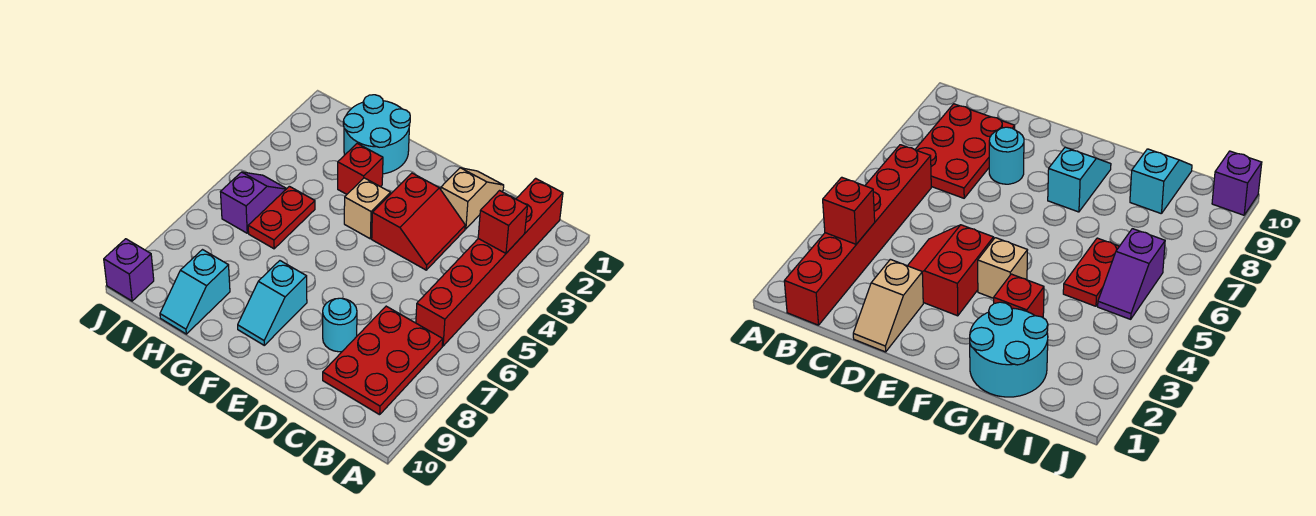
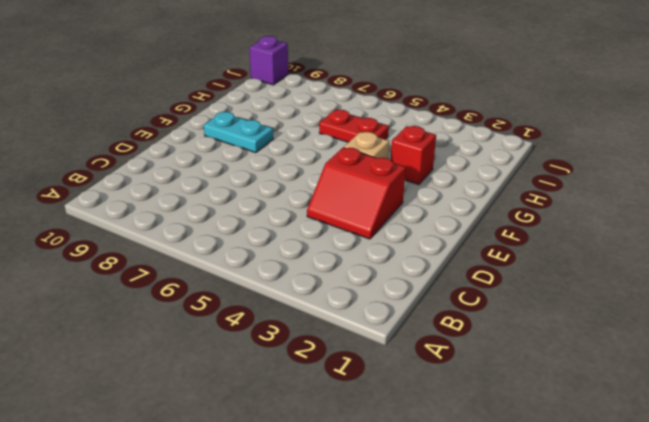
cyan 1x2 plate [204,112,273,153] -> cyan 1x2 slope [238,261,307,345]
none -> red 1x6 brick [416,178,563,346]
none -> red 2x3 plate [323,306,443,415]
none -> tan 1x2 slope [441,168,504,229]

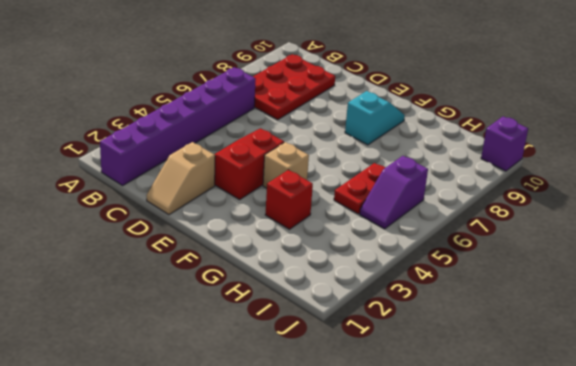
purple 1x6 brick [100,67,256,185] -> red 1x6 brick [416,178,563,346]
none -> cyan 1x1 round brick [323,298,357,352]
none -> cyan 2x2 round brick [343,95,410,174]
none -> cyan 1x2 slope [160,250,230,334]

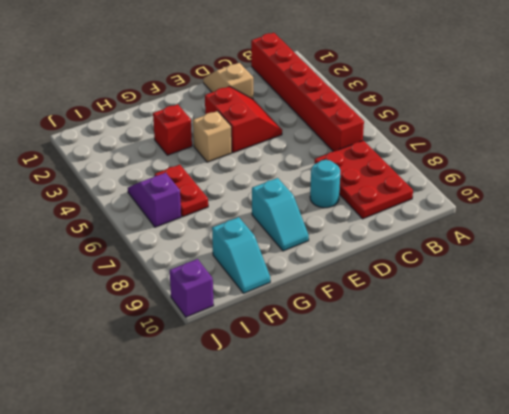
none -> cyan 2x2 round brick [343,95,410,174]
none -> red 1x1 brick [478,191,527,253]

